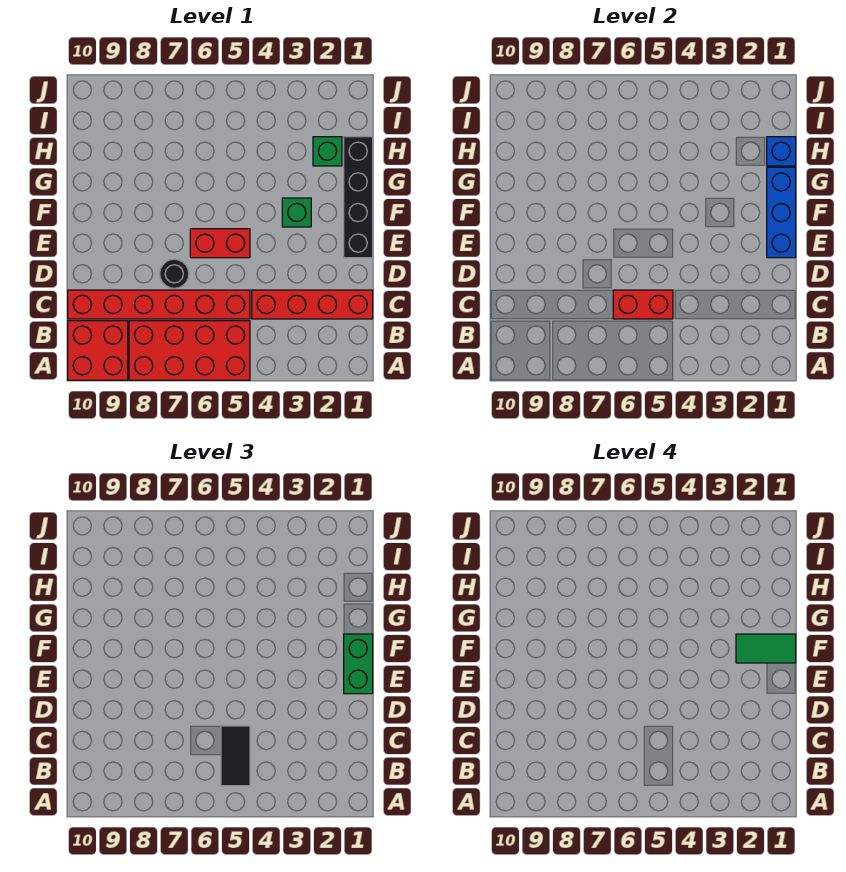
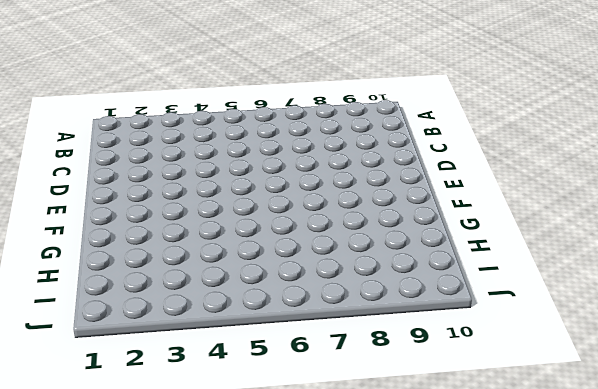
none -> red 2x4 brick [129,321,250,380]
none -> red 2x2 brick [68,321,128,380]
none -> red 1x4 brick [252,290,373,319]

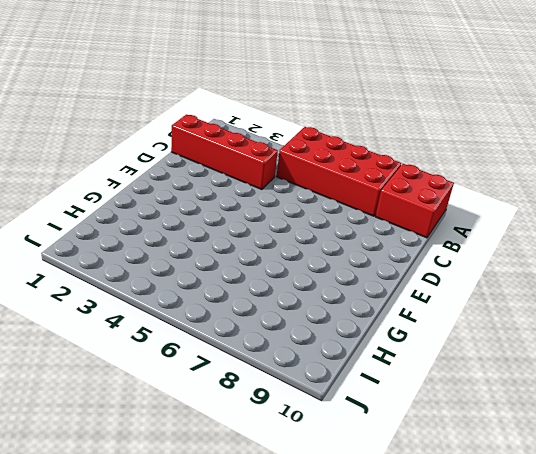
none -> red 1x6 brick [68,290,250,319]
none -> black 1x1 round brick [160,259,189,288]
none -> black 1x4 brick [344,137,373,258]

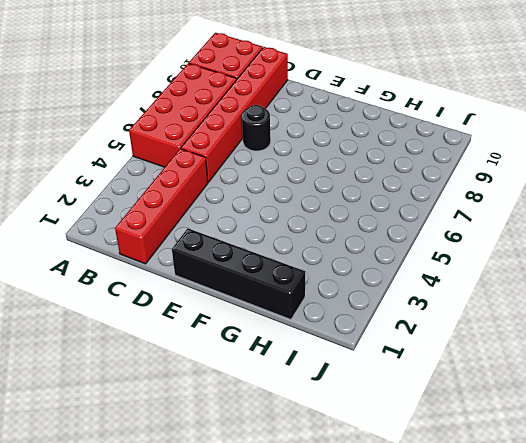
none -> red 1x2 brick [190,229,250,258]
none -> green 1x1 brick [282,198,311,227]
none -> green 1x1 brick [313,137,342,166]

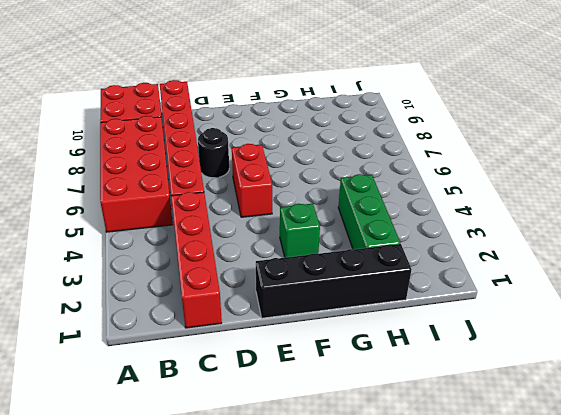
green 1x3 brick [338,174,400,249] -> green 1x1 brick [313,137,342,166]
none -> red 1x2 brick [613,290,673,319]
none -> blue 1x3 brick [767,167,796,258]
none -> blue 1x1 brick [767,137,796,166]

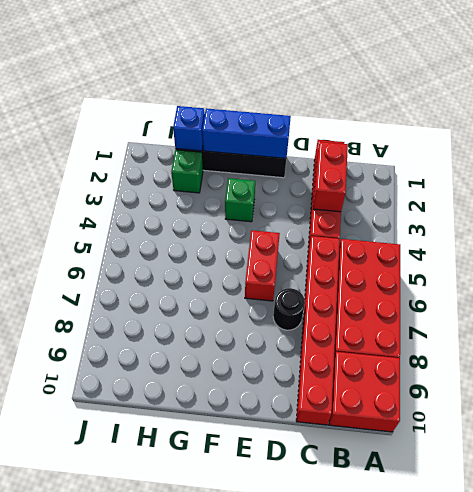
red 1x2 brick [313,142,348,212] -> red 1x2 brick moved to [613,290,673,319]
none -> black 1x2 tile [221,726,250,786]
none -> green 1x2 brick [344,634,373,694]
none -> green 1x2 tile [736,634,796,663]

